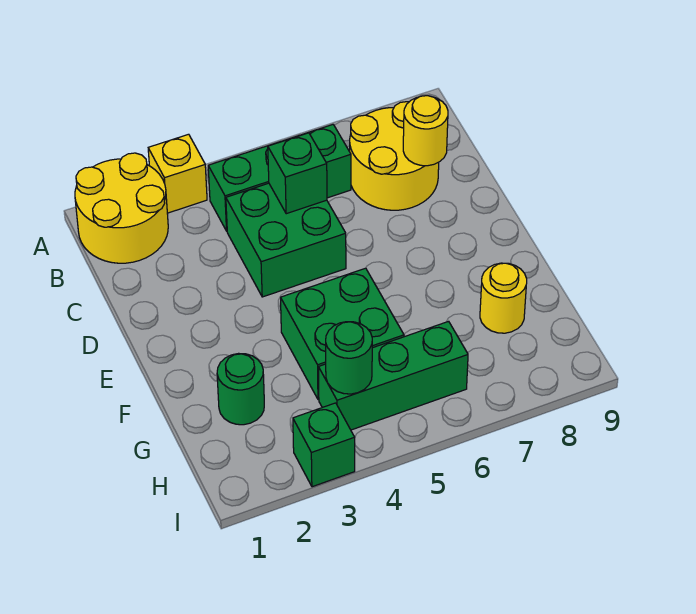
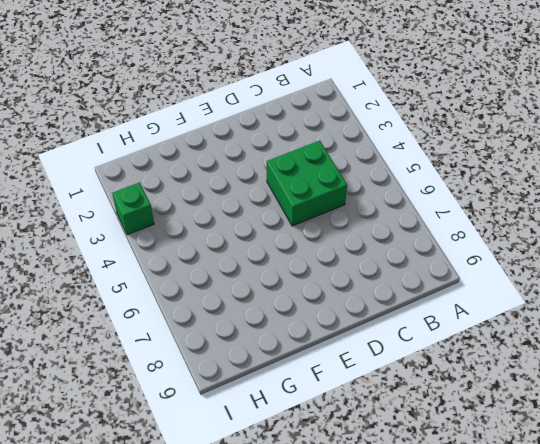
none -> yellow 2x2 round brick [75,153,168,263]
none -> yellow 1x1 brick [148,134,207,213]
none -> green 1x3 brick [208,125,351,231]

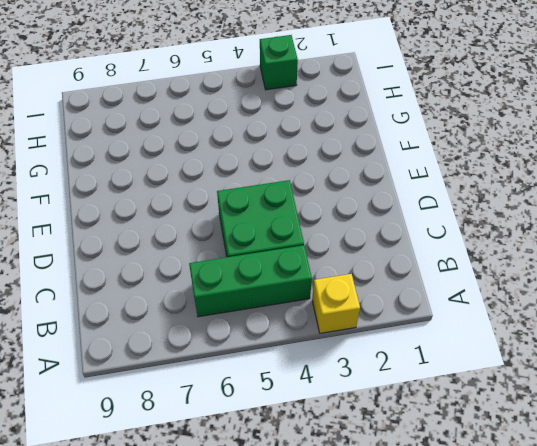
none -> yellow 2x2 round brick [75,153,168,263]
none -> yellow 2x2 round brick [350,102,439,210]
none -> green 2x2 brick [281,268,404,399]

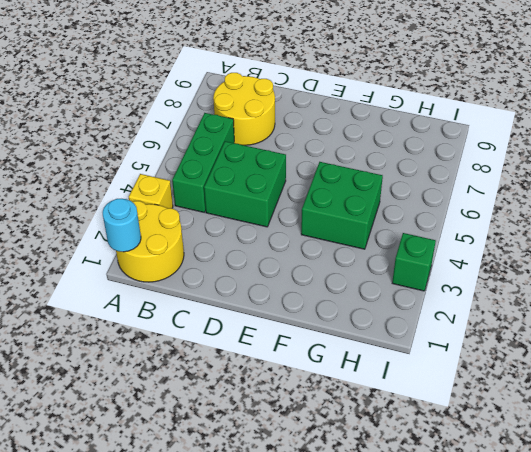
cyan 1x1 round brick [103,199,141,252] -> none
none -> green 1x1 round brick [217,353,264,425]
none -> yellow 1x1 round brick [480,263,527,333]
none -> green 1x3 brick [318,321,468,430]

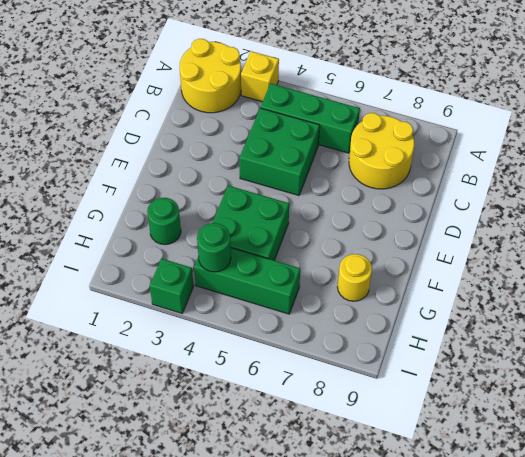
none -> green 1x1 brick [268,133,327,214]
none -> yellow 1x1 round brick [403,96,448,166]

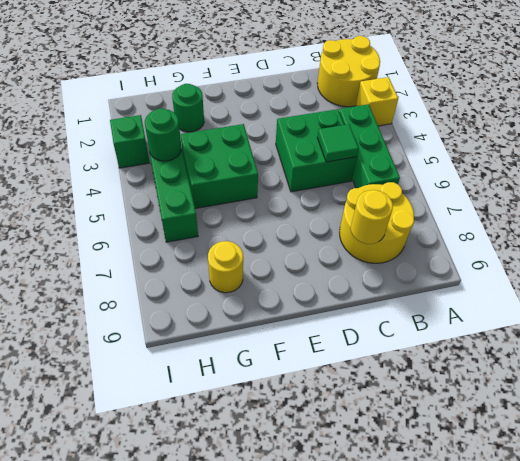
green 1x1 tile [317,124,359,162] -> green 1x1 brick [268,133,327,214]

